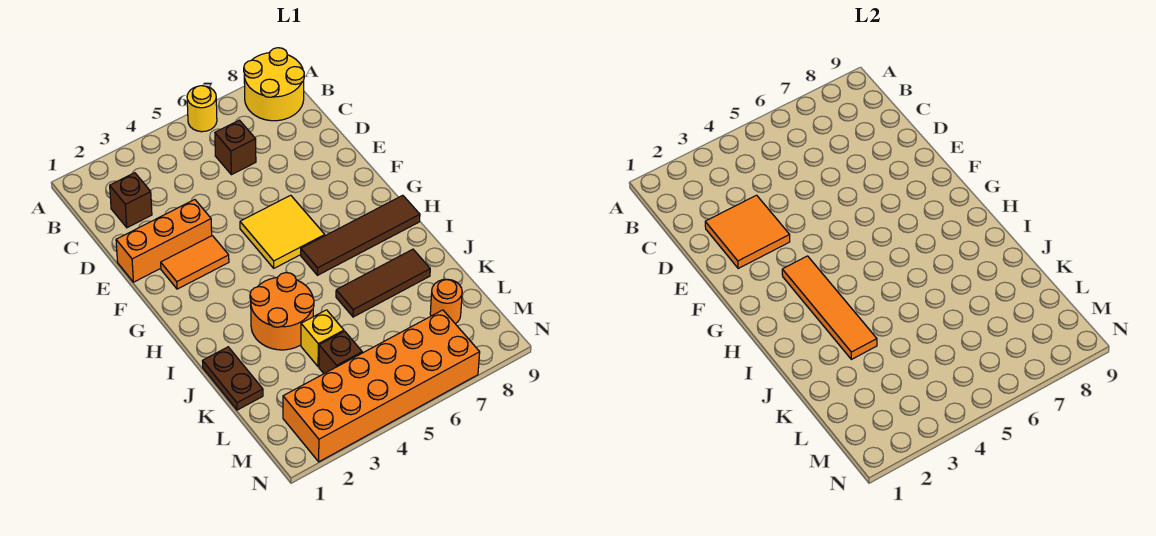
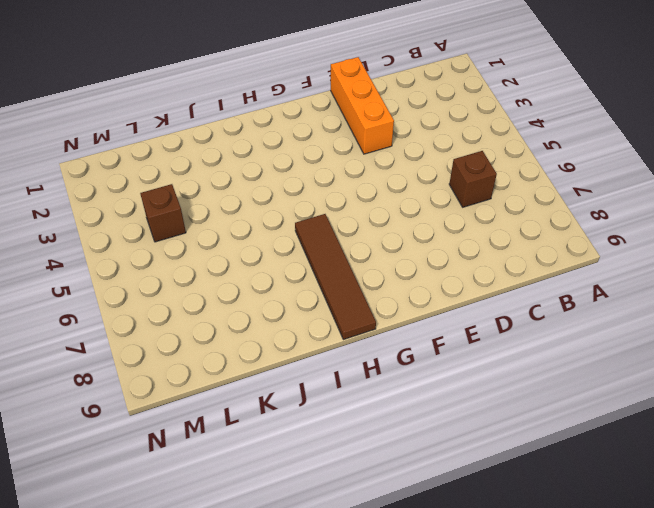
none -> yellow 1x1 round brick [187,86,217,132]
none -> yellow 2x2 round brick [244,48,304,121]
none -> brown 1x1 brick [110,173,152,228]

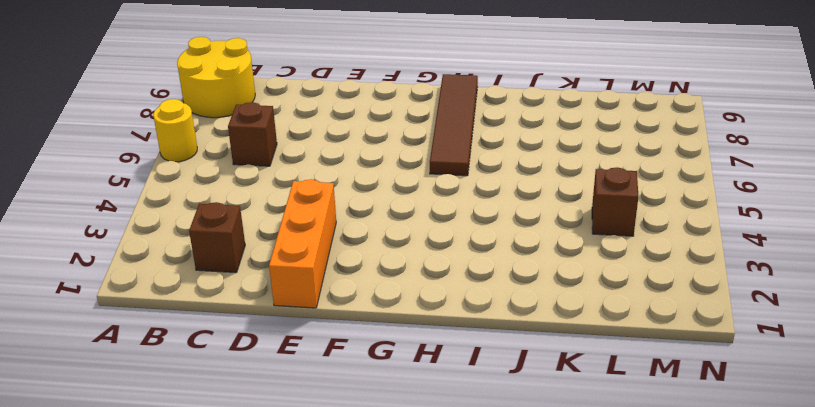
none -> orange 1x2 tile [161,236,229,289]
none -> yellow 2x2 tile [240,195,325,268]
none -> orange 2x2 round brick [250,273,314,350]

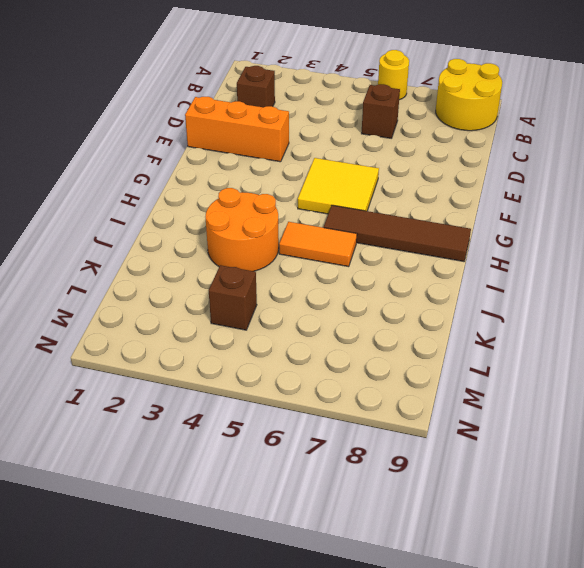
orange 1x2 tile [279,222,357,267] -> orange 1x2 tile moved to [161,236,229,289]
none -> brown 1x2 plate [203,347,263,410]
none -> brown 1x3 tile [336,249,430,317]
none -> yellow 1x1 brick [301,310,344,367]

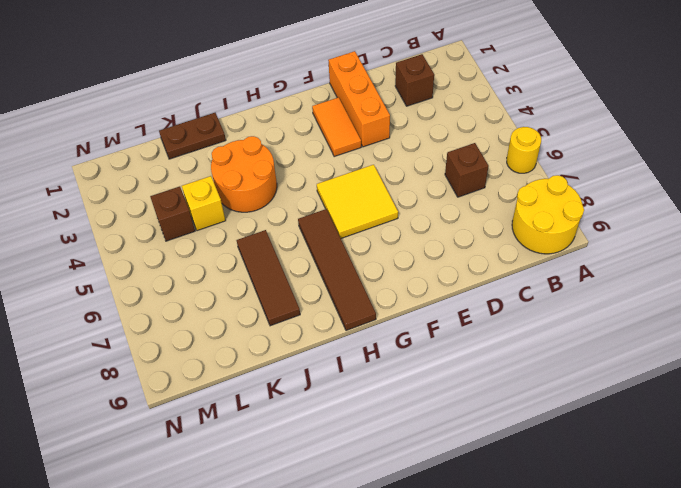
none -> orange 1x1 round brick [430,279,462,324]
none -> orange 2x6 brick [283,310,480,462]
none -> orange 2x2 tile [705,195,790,269]

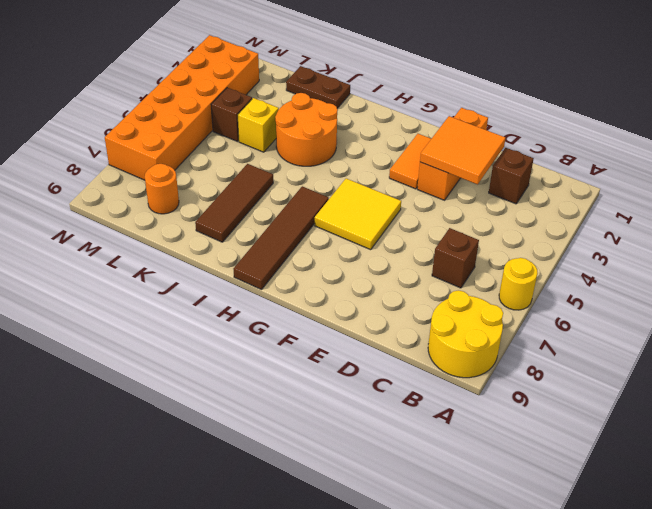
none -> orange 1x4 tile [782,256,877,359]

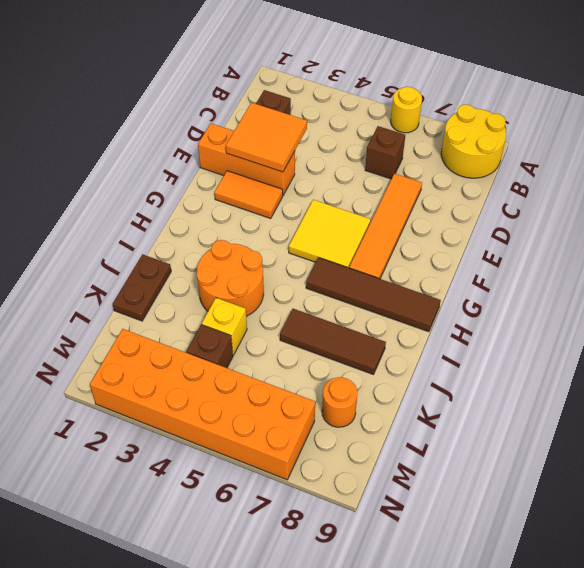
orange 1x4 tile [349,174,422,279] -> orange 1x4 tile moved to [782,256,877,359]

